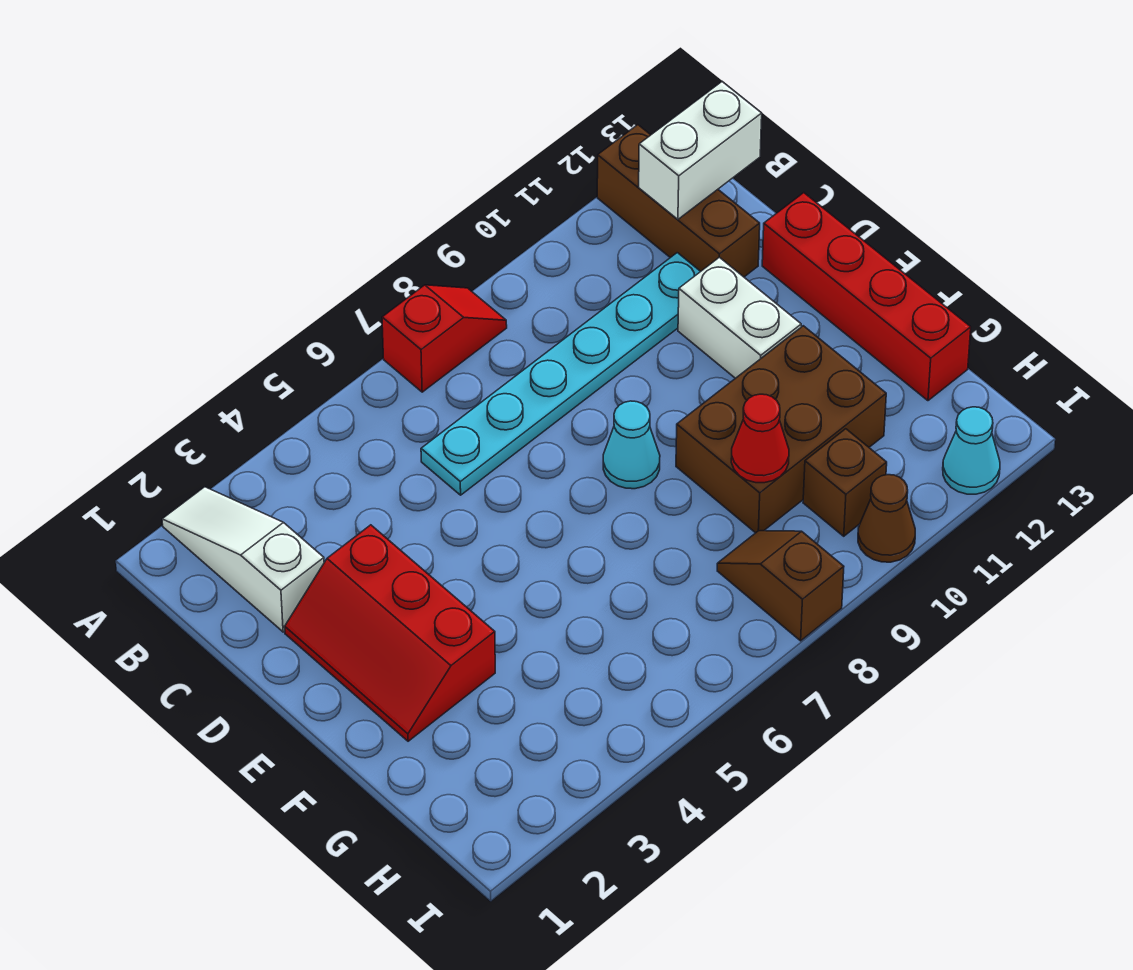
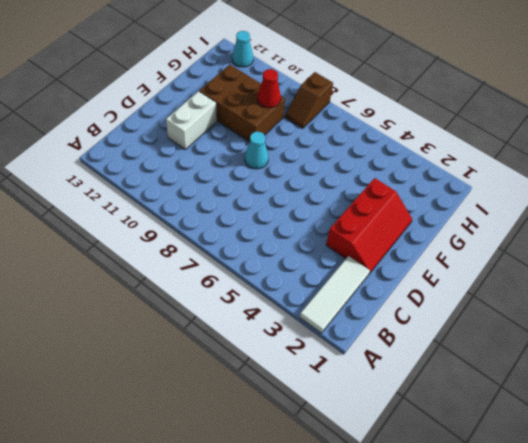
white 1x3 tile [300,256,370,333] -> white 1x3 slope [162,487,324,632]
none -> red 1x2 slope [382,285,507,392]
none -> brown 1x3 brick [597,125,760,277]
none -> cyan 1x6 plate [421,253,701,495]

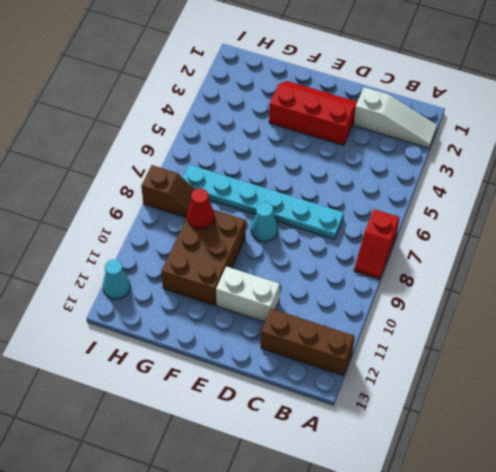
cyan 1x6 plate [182,165,344,239] -> cyan 1x6 plate turned to [421,253,701,495]
none -> red 1x4 brick [762,193,971,401]
none -> brown 1x1 brick [803,429,887,536]
none -> brown 1x1 cone [858,475,915,562]

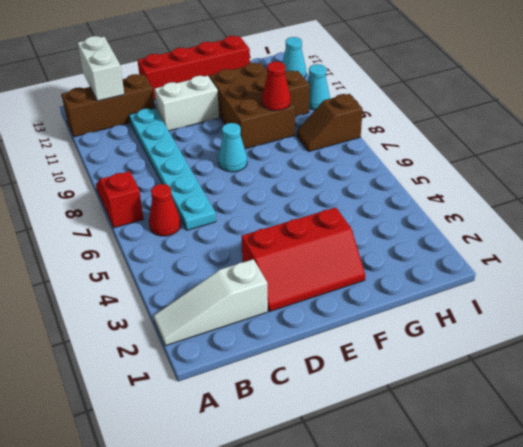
red 1x1 cone [149,184,181,236] -> none
cyan 1x1 cone [308,64,330,110] -> brown 1x1 cone [858,475,915,562]

